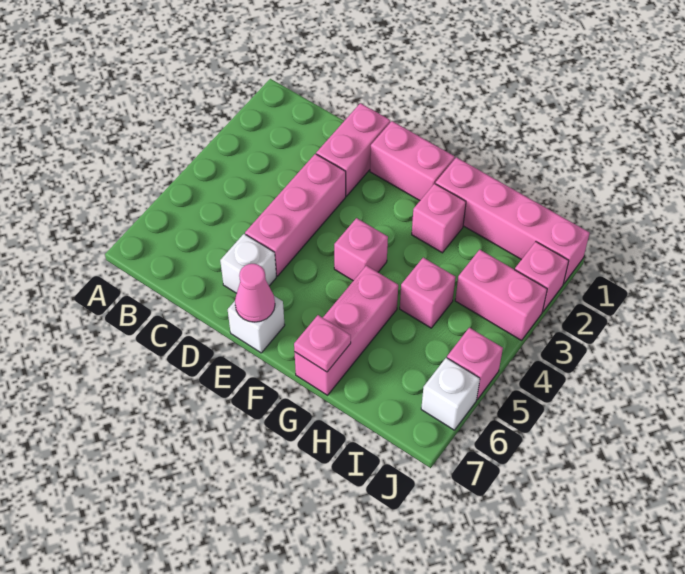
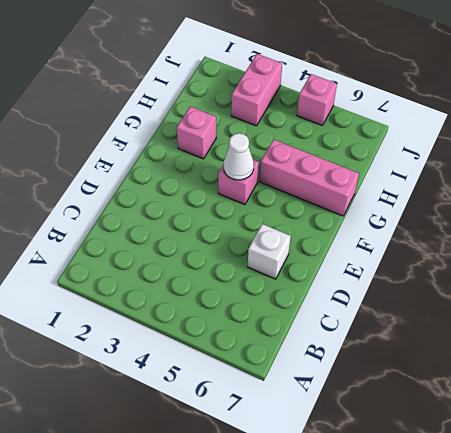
white 1x1 cone [224,133,254,180] -> none
none -> pink 1x2 brick [316,103,390,196]
none -> pink 1x3 brick [245,154,346,276]
none -> pink 1x2 brick [370,121,455,201]

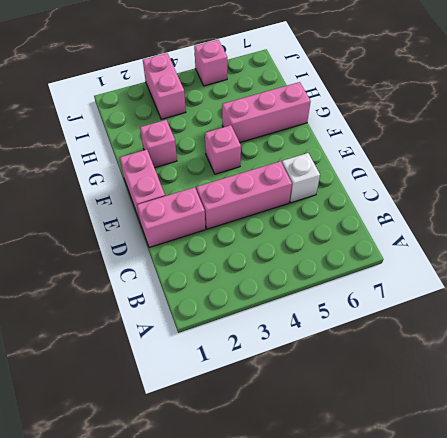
none -> white 1x1 brick [228,296,285,353]
none -> pink 1x4 brick [435,157,590,284]
none -> pink 1x1 brick [400,258,455,328]

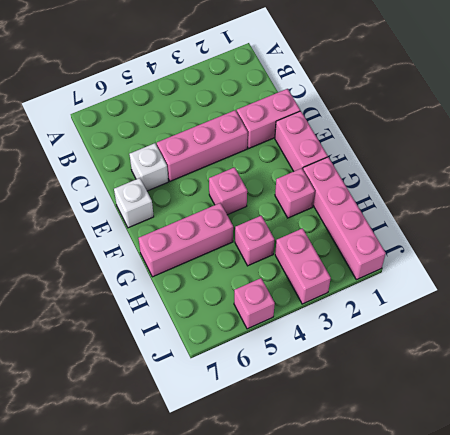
none -> pink 1x1 brick [515,242,569,312]
none -> white 1x1 brick [421,358,480,430]
none -> pink 1x1 cone [235,264,275,322]

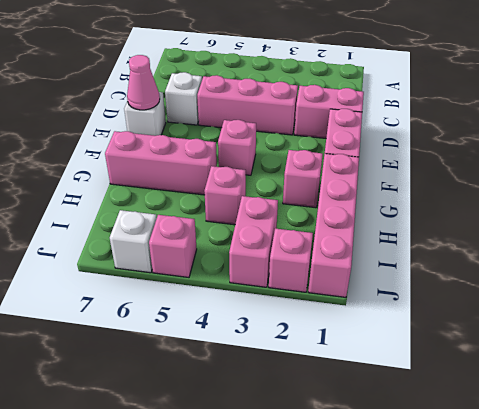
none -> pink 1x1 plate [294,315,351,372]

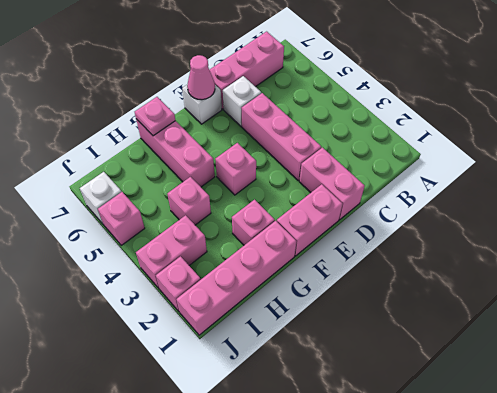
pink 1x3 brick [210,32,284,109] -> none

